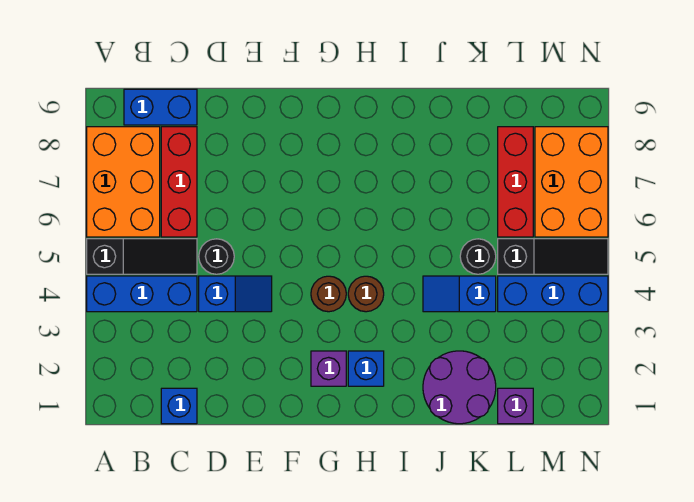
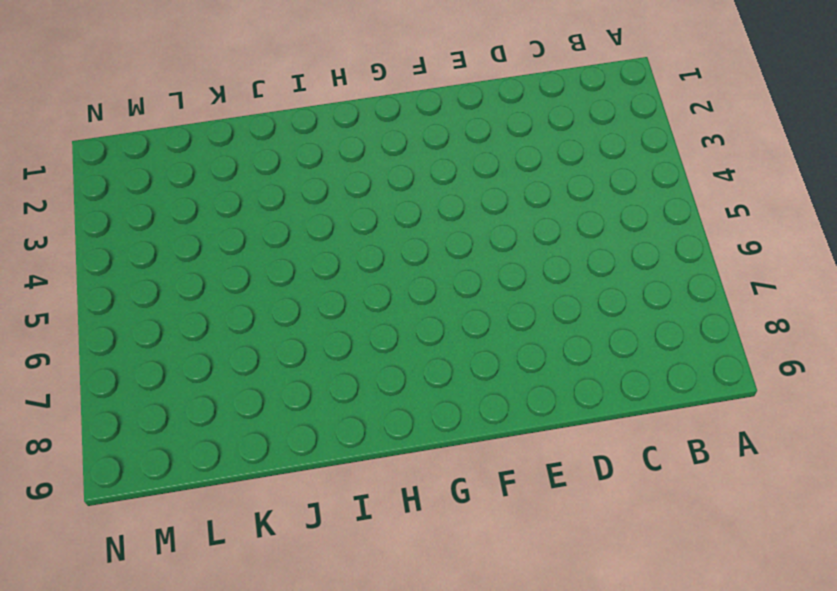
none -> blue 1x3 brick [87,276,197,312]
none -> black 1x3 slope [87,239,197,274]
none -> orange 2x3 brick [87,127,160,237]

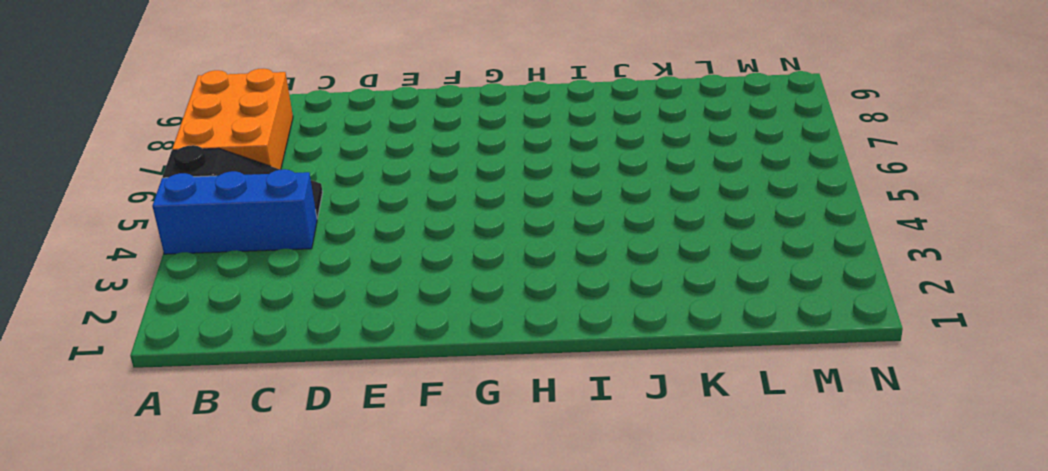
none -> blue 1x2 brick [124,89,197,125]
none -> blue 1x1 brick [161,388,197,424]
none -> red 1x3 brick [161,127,197,237]

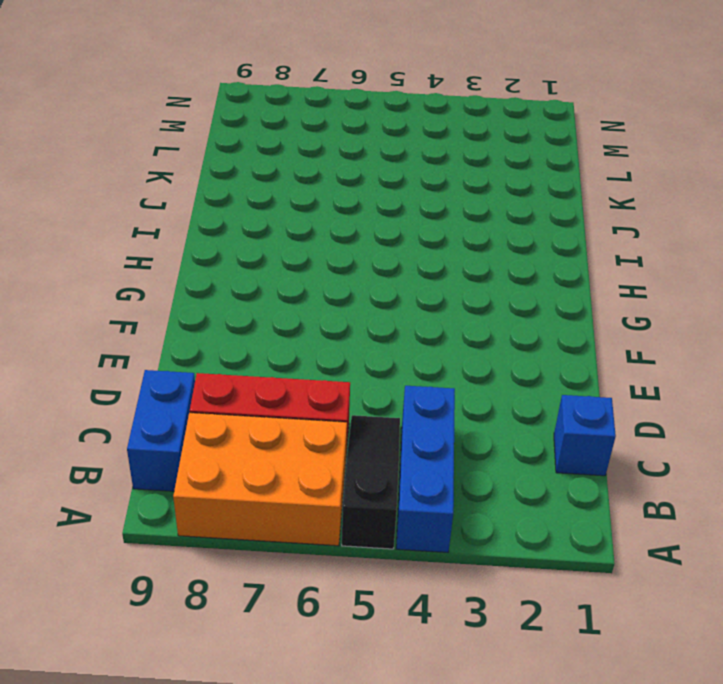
none -> blue 1x2 slope [199,276,272,312]
none -> black 1x1 round brick [199,239,234,274]
none -> purple 1x1 brick [311,351,346,386]

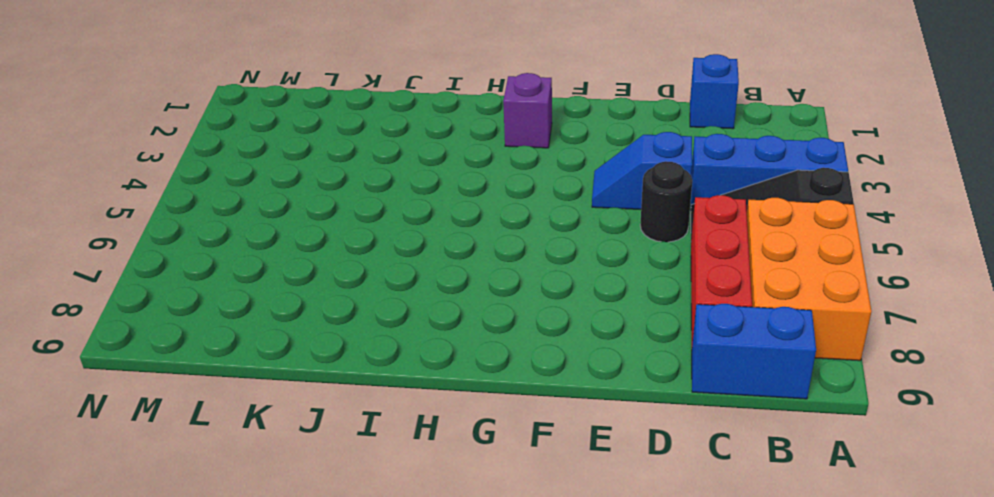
none -> brown 1x1 round brick [311,276,346,312]
none -> blue 1x1 brick [348,351,384,386]
none -> brown 1x1 round brick [348,276,384,312]

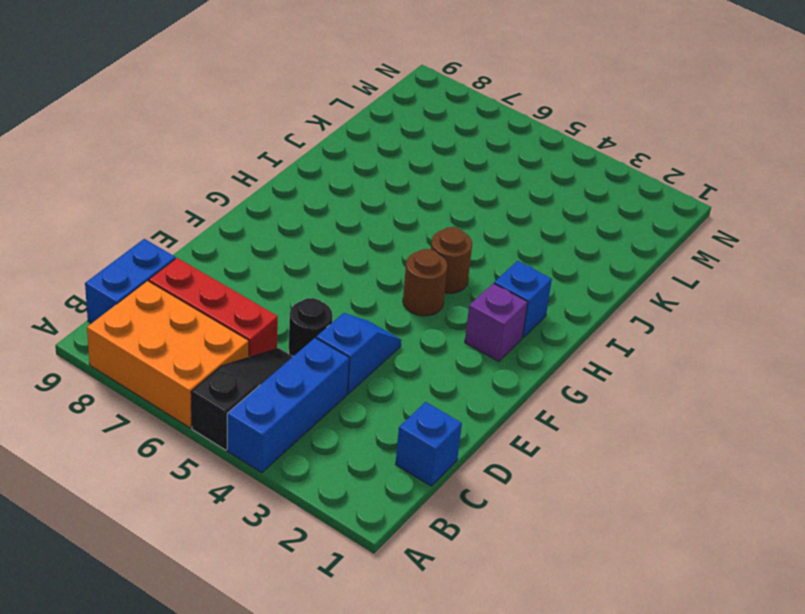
none -> purple 2x2 round brick [423,351,496,424]
none -> blue 1x2 slope [423,276,496,312]
none -> black 1x1 round brick [460,239,496,274]

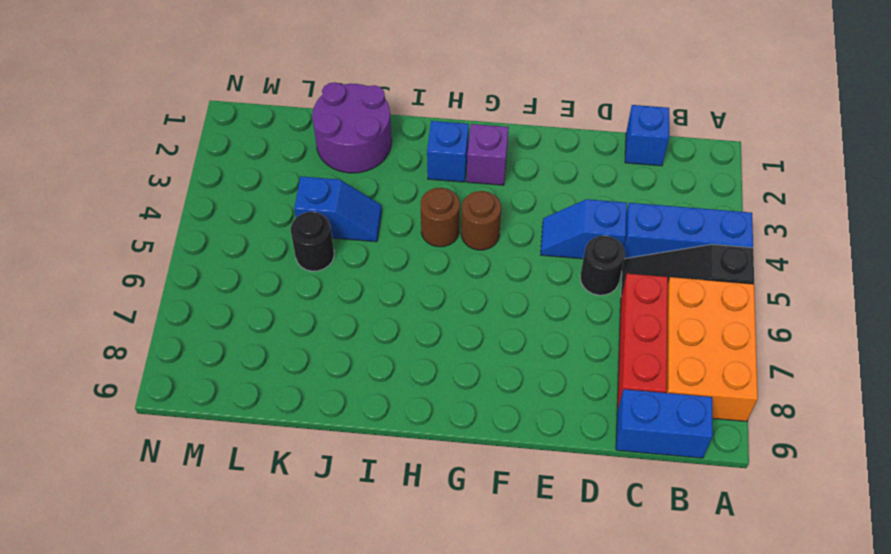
none -> purple 1x1 brick [498,388,533,424]
none -> blue 1x3 brick [498,276,608,312]
none -> black 1x3 slope [498,239,608,274]

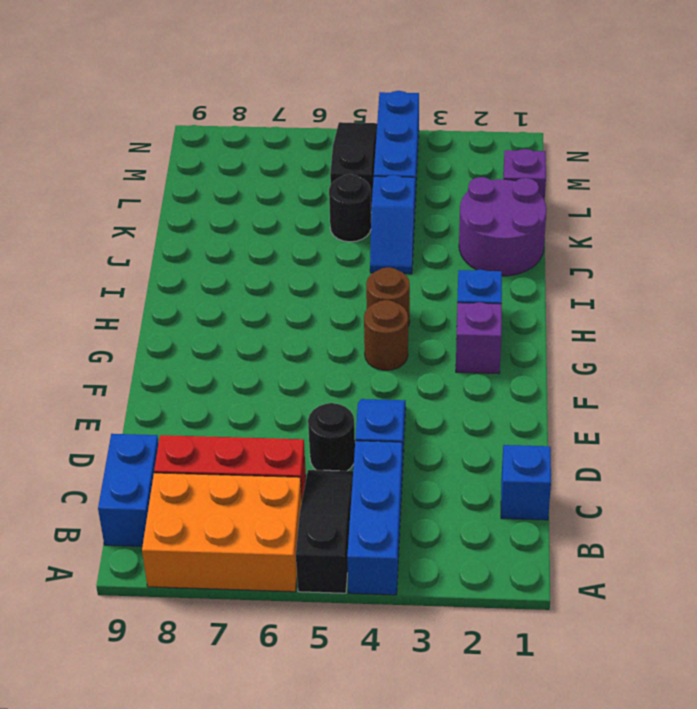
none -> red 1x3 brick [498,127,533,237]
none -> orange 2x3 brick [535,127,608,237]

